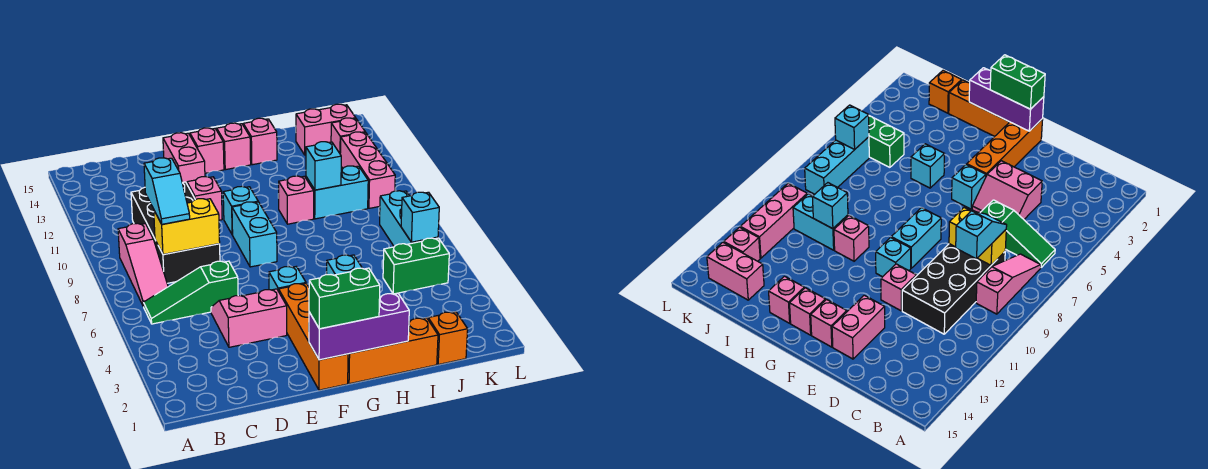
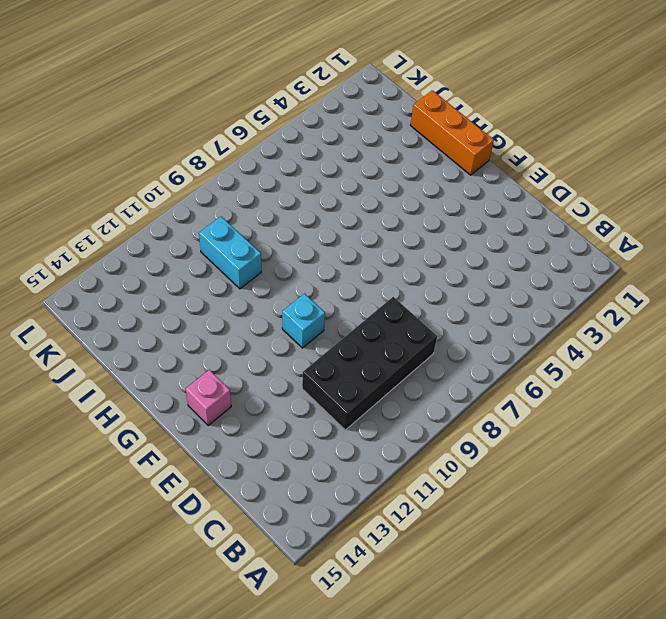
none -> green 1x3 slope [143,261,238,324]
none -> pink 1x3 slope [118,223,168,306]
none -> pink 2x2 slope [211,289,287,347]

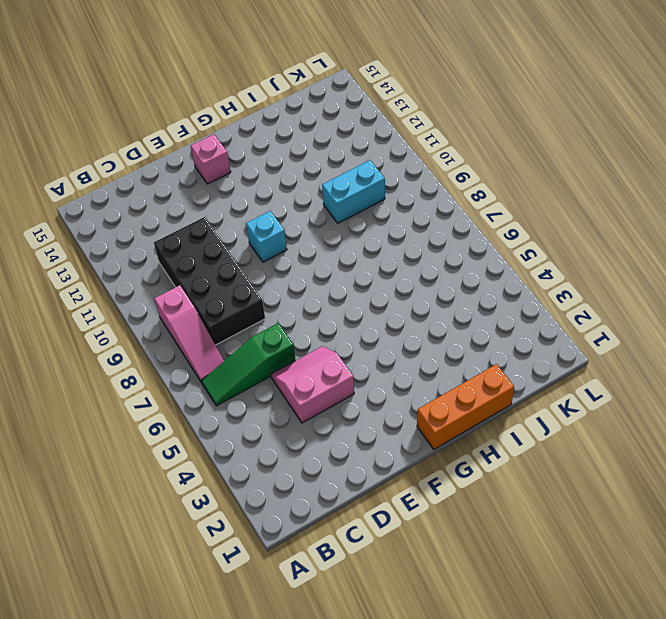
none -> pink 1x1 brick [187,177,222,220]
none -> pink 1x2 brick [163,133,205,183]
none -> orange 1x4 brick [279,284,348,390]

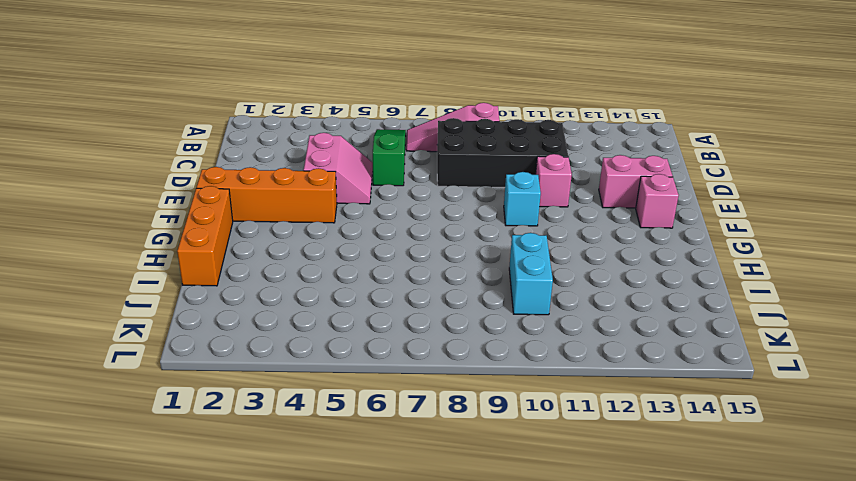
none -> cyan 1x1 brick [269,267,306,291]
none -> cyan 1x2 brick [232,202,277,267]
none -> pink 1x1 brick [217,123,251,170]

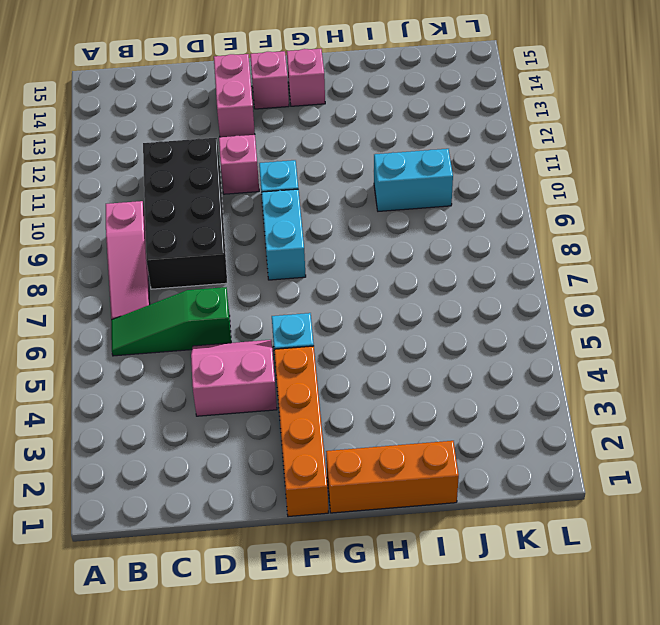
none -> cyan 1x1 brick [327,255,362,275]
none -> pink 1x1 brick [279,176,314,224]
none -> pink 1x1 brick [243,118,277,165]

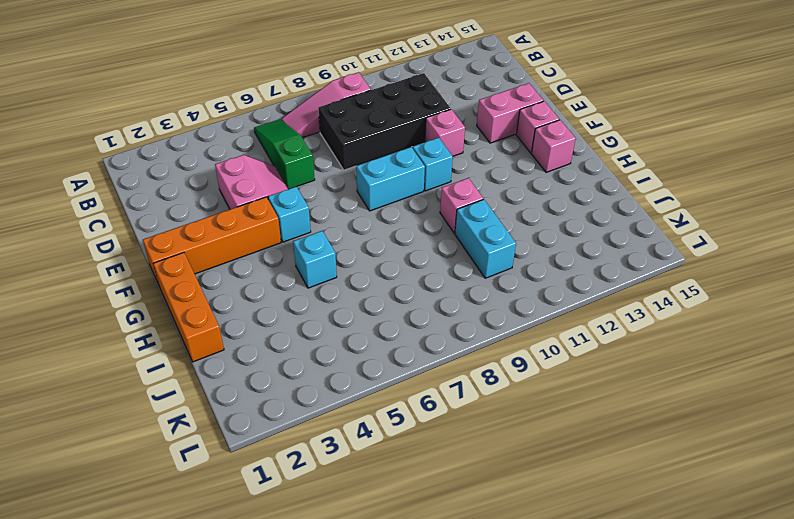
none -> pink 1x1 brick [243,118,277,165]
none -> orange 1x1 brick [428,312,468,364]
none -> green 1x2 brick [383,238,449,294]

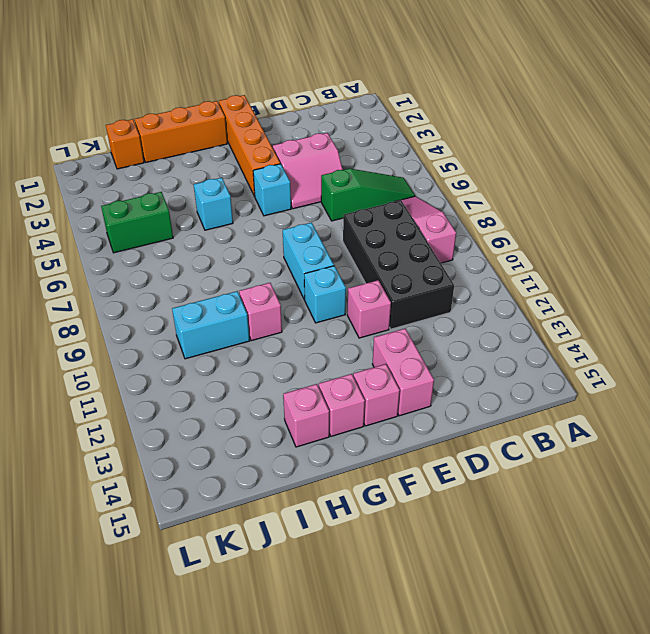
none -> pink 1x2 brick [296,104,356,155]
none -> cyan 1x3 brick [380,191,438,247]
none -> pink 1x3 brick [340,132,395,208]

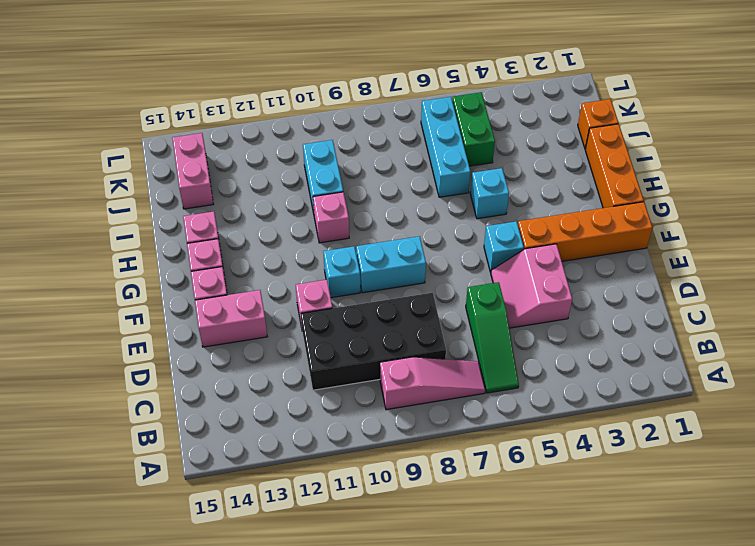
cyan 1x3 brick [421,97,470,197] -> cyan 1x3 brick turned to [380,191,438,247]
none -> pink 1x3 brick [340,132,395,208]
none -> pink 1x1 brick [331,118,365,153]
none -> yellow 1x2 brick [154,199,220,255]

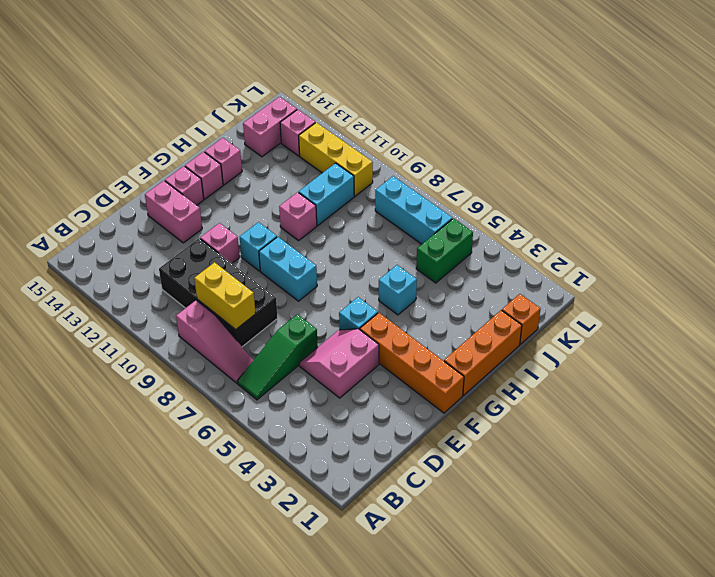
yellow 1x2 brick [194,262,256,330] -> yellow 1x2 brick turned to [154,199,220,255]
yellow 1x3 brick [299,122,373,196] -> pink 1x3 brick [340,132,395,208]
none -> purple 1x3 brick [309,293,409,360]
none -> cyan 1x1 brick [306,142,341,190]
none -> cyan 1x1 brick [401,192,439,242]

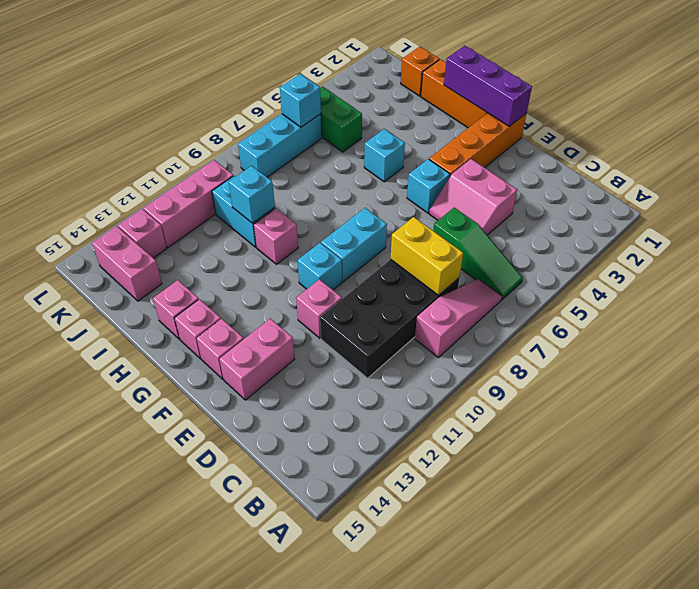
none -> cyan 1x2 slope [144,158,190,224]
none -> green 1x2 brick [309,268,380,329]

